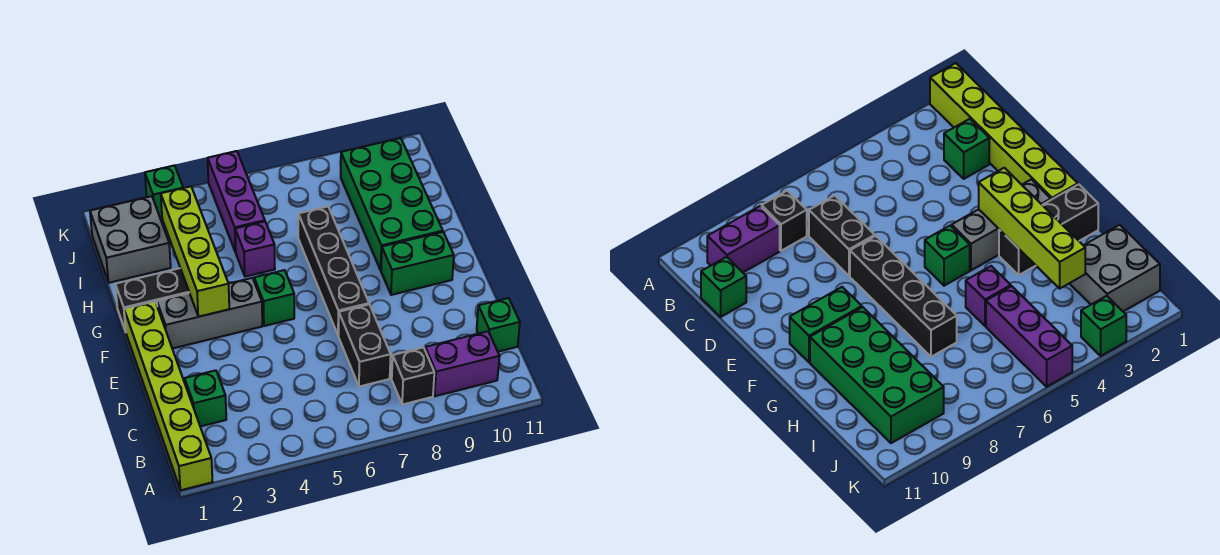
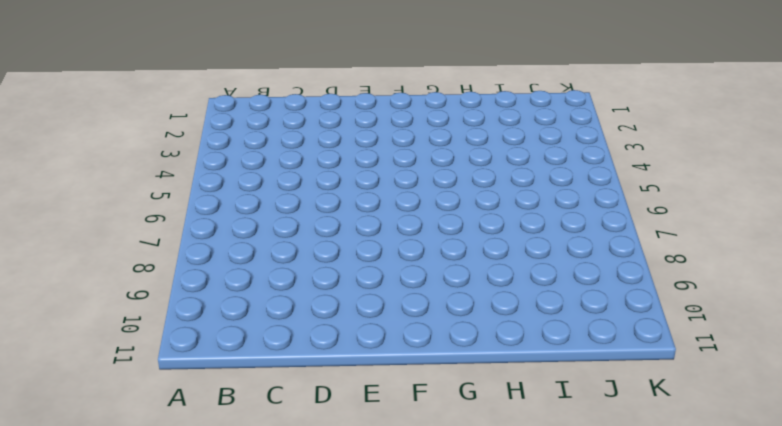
none -> lime 1x6 brick [124,301,212,490]
none -> black 1x1 brick [392,347,434,405]
none -> purple 1x2 brick [425,331,499,396]

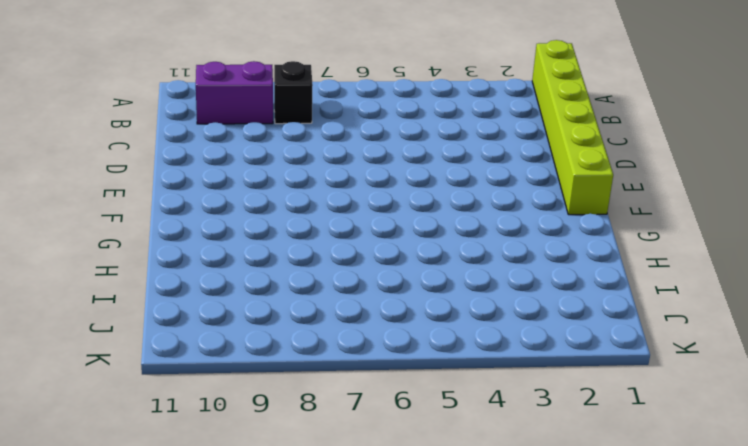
none -> green 1x1 brick [185,370,226,426]
none -> black 1x2 brick [338,304,391,387]
none -> green 1x1 brick [477,298,520,352]

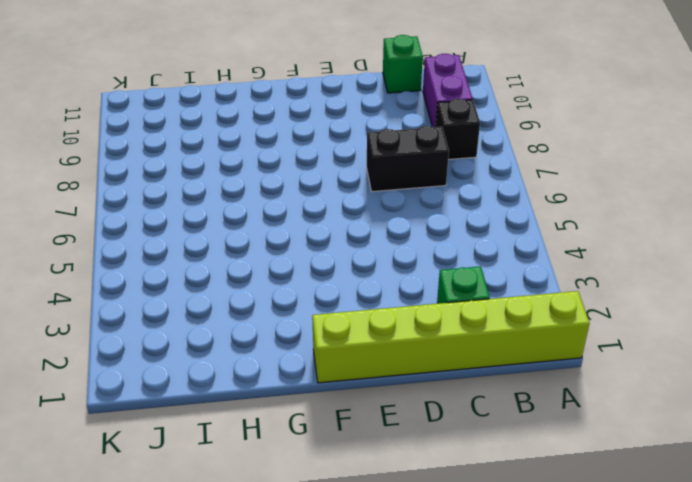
none -> black 1x4 brick [298,207,369,335]
none -> grey 1x3 brick [157,278,262,349]
none -> green 1x1 brick [254,270,294,326]

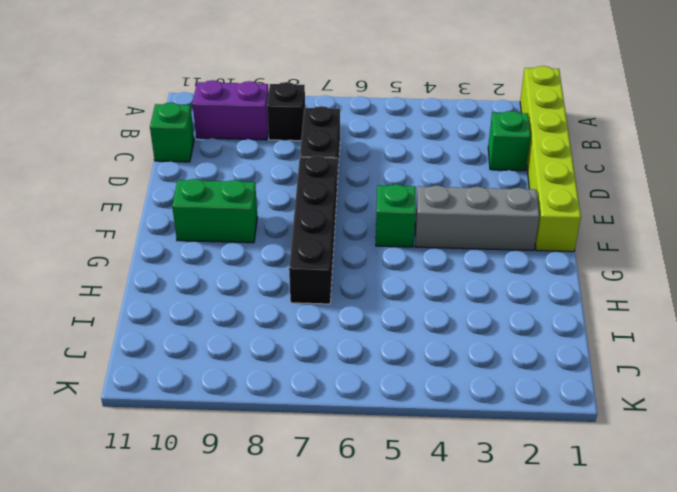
none -> black 1x3 brick [115,268,189,332]
none -> green 2x4 brick [341,138,443,270]
none -> purple 1x1 brick [235,222,275,277]

